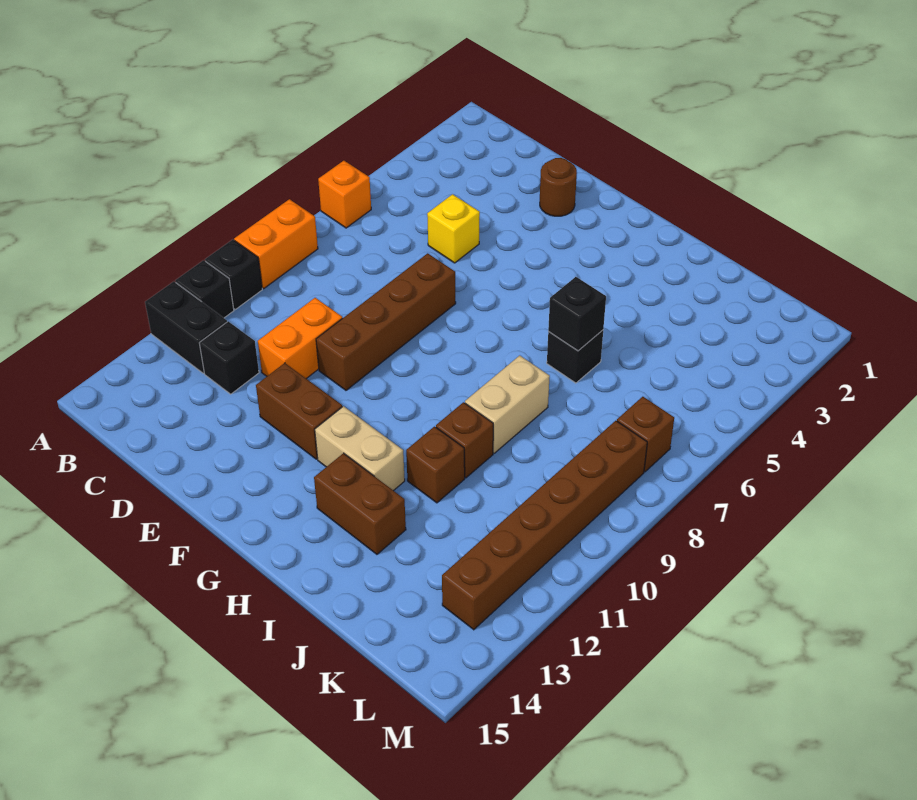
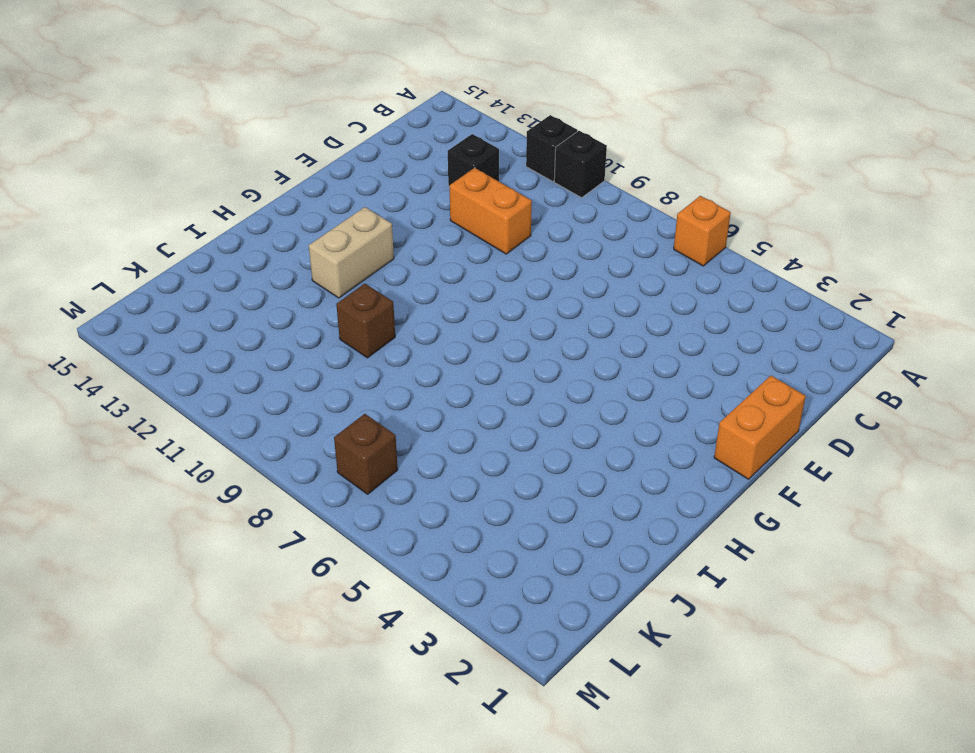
orange 1x2 brick [714,376,806,479] -> orange 1x2 brick turned to [234,199,318,288]
none -> black 1x2 brick [145,281,227,373]
none -> yellow 1x1 brick [427,194,480,263]
none -> brown 1x1 round brick [540,158,577,216]

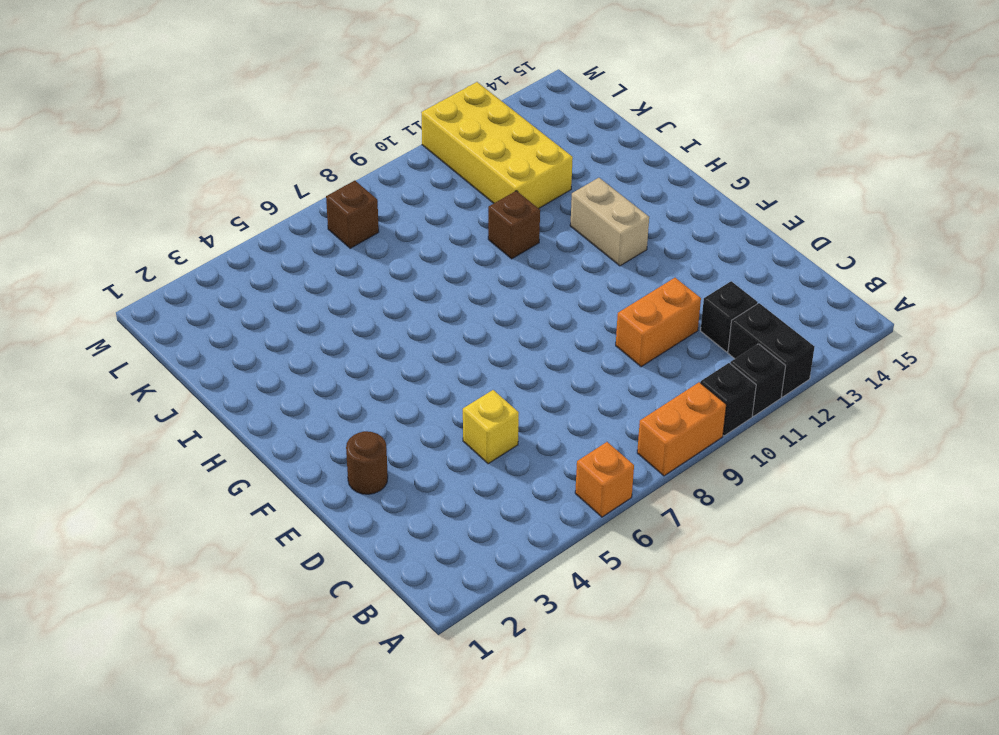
yellow 2x4 brick [421,82,573,209] -> brown 1x6 brick [442,421,647,630]
none -> brown 1x4 brick [316,253,456,390]
none -> brown 1x2 brick [256,363,342,459]
none -> brown 1x2 brick [314,453,406,554]

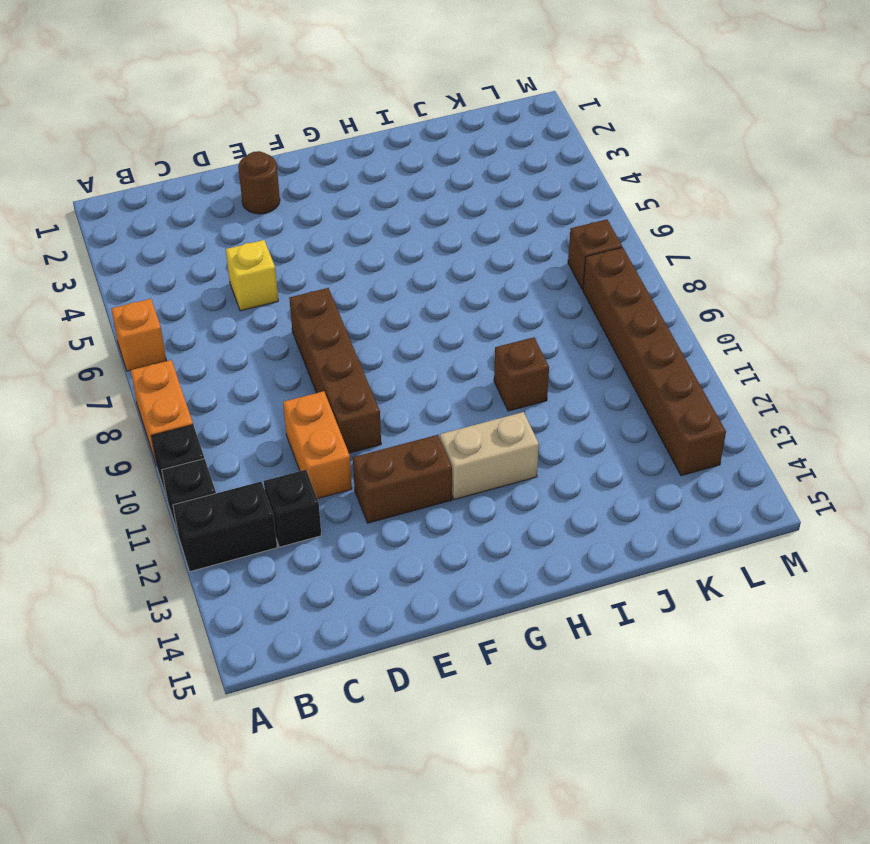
none -> brown 1x2 brick [314,453,406,554]
none -> black 1x1 brick [547,330,603,383]
none -> tan 1x2 brick [465,356,550,453]

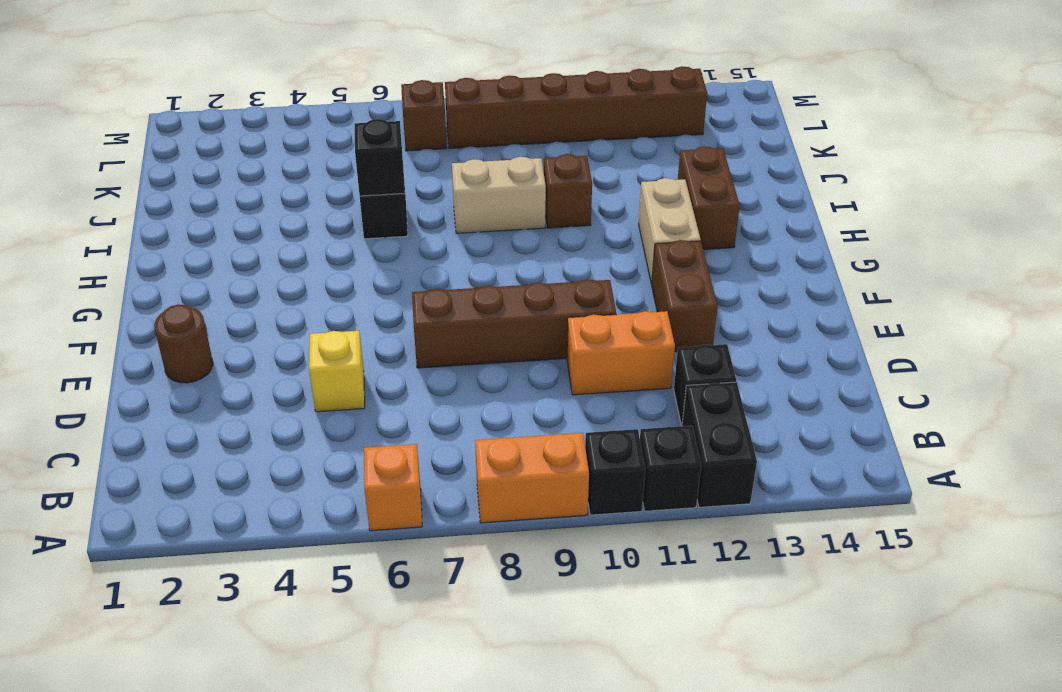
none -> brown 1x1 brick [406,427,465,503]

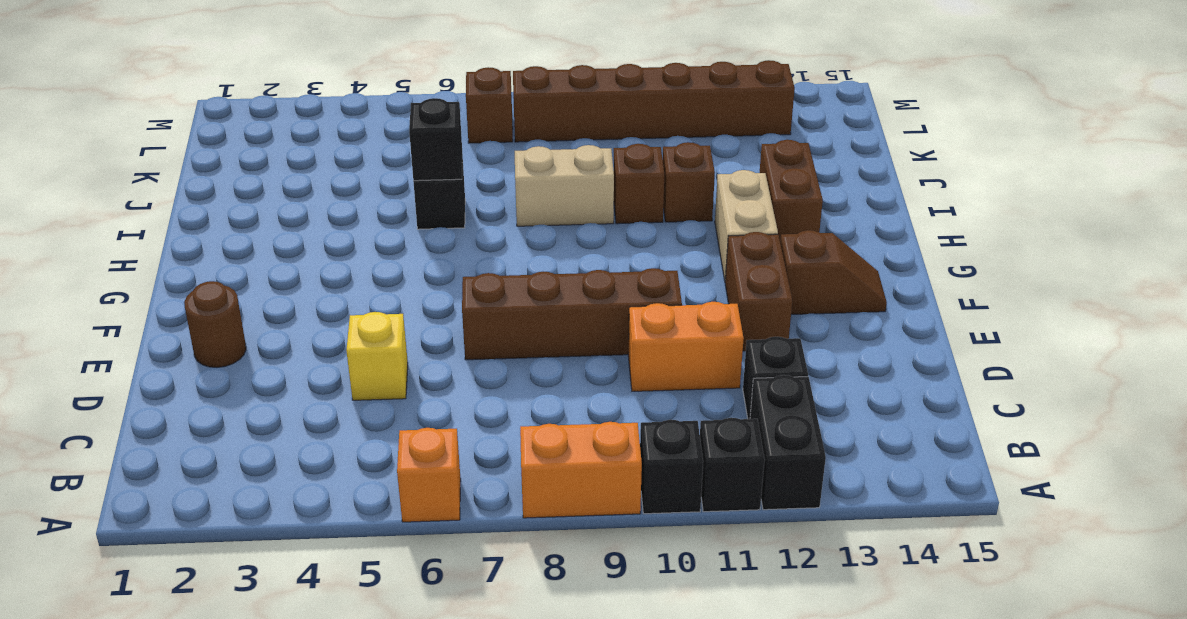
brown 1x2 slope [780,230,887,315] -> none

